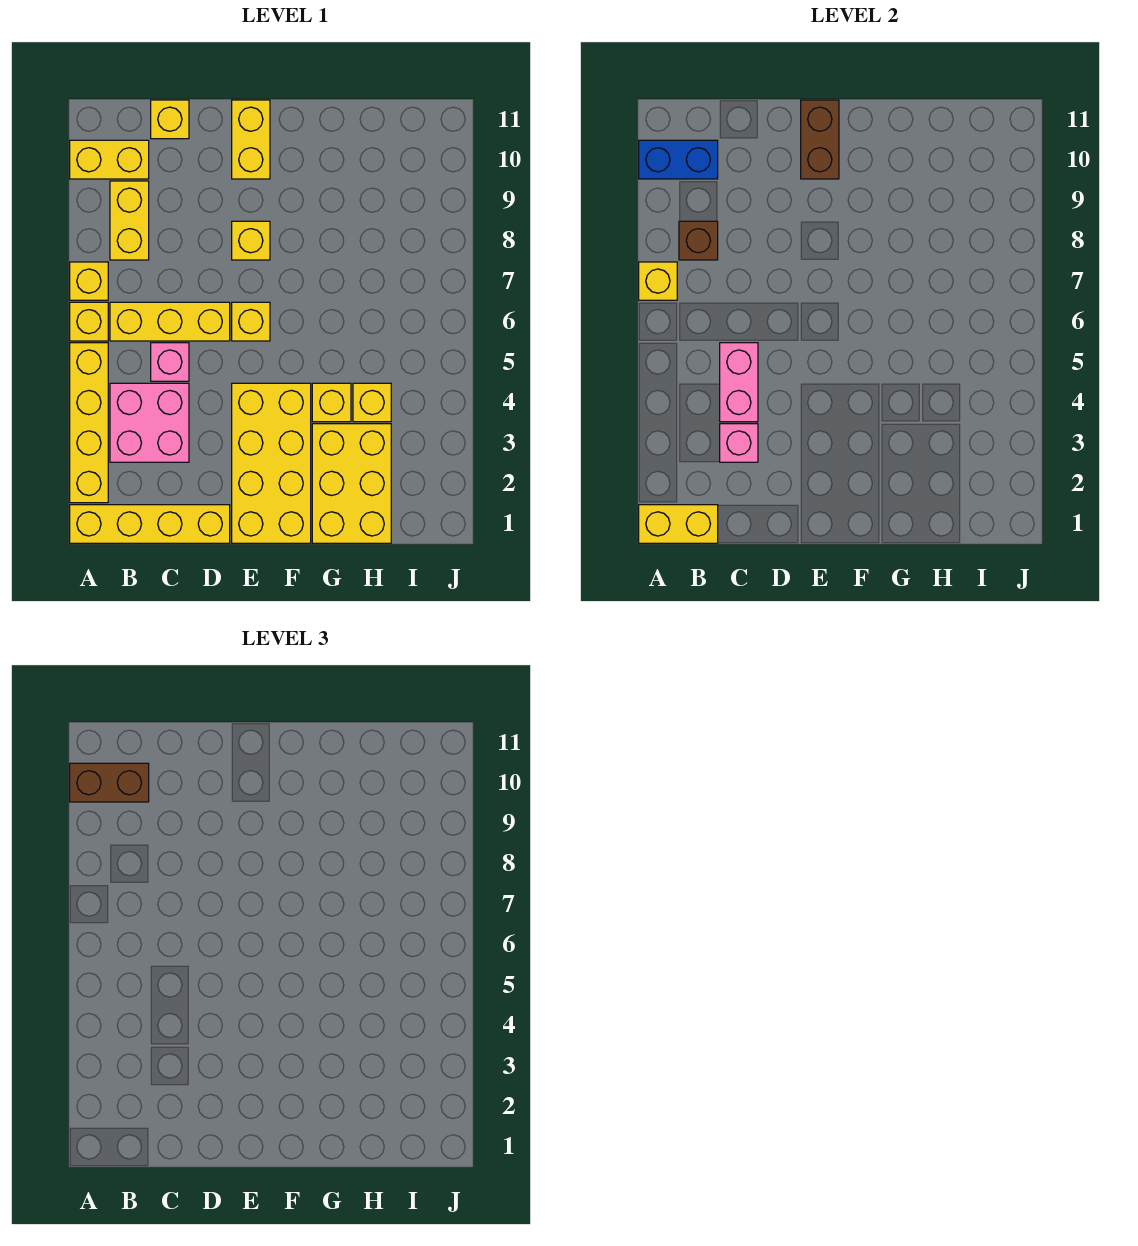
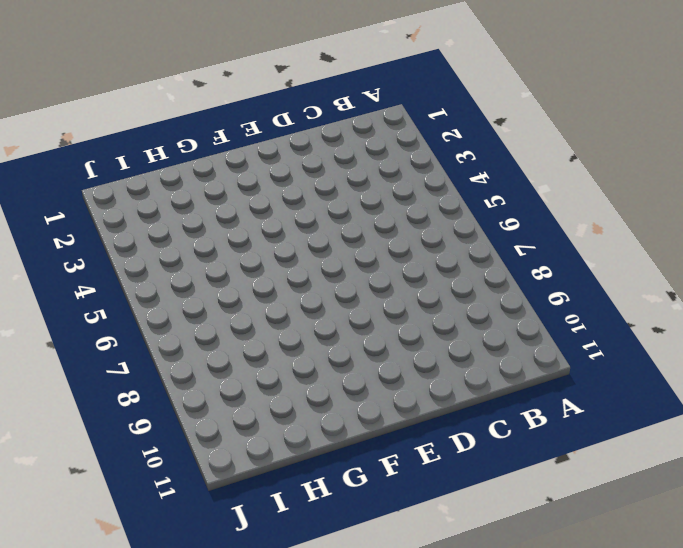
none -> yellow 1x4 brick [70,505,230,543]
none -> yellow 1x4 brick [70,343,108,503]
none -> yellow 1x1 brick [70,302,108,341]

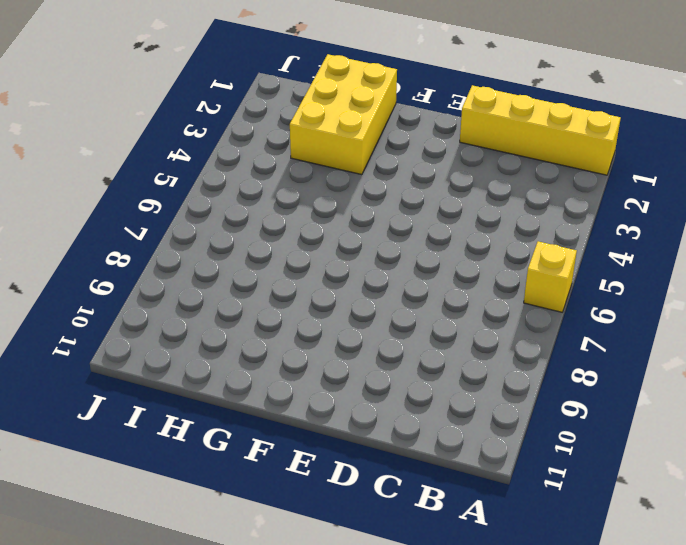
none -> yellow 1x4 brick [70,343,108,503]
none -> yellow 1x1 brick [70,262,108,300]
none -> yellow 1x2 brick [70,140,149,179]

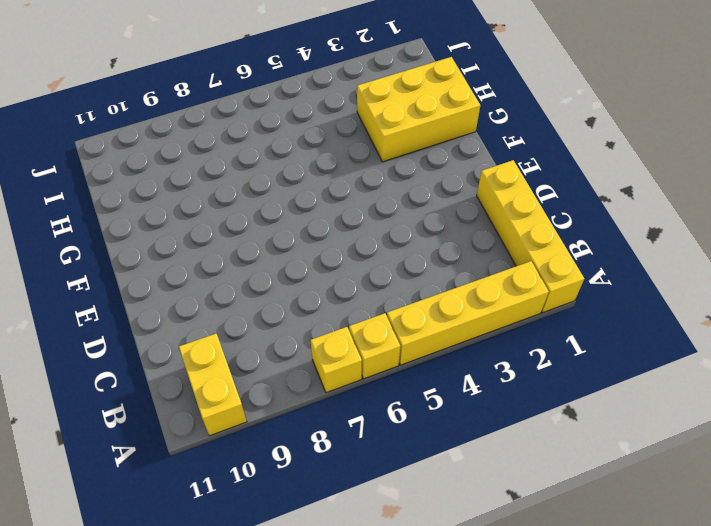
none -> pink 2x2 brick [110,383,189,462]
none -> yellow 1x3 brick [110,302,230,341]
none -> yellow 1x2 brick [110,181,149,260]

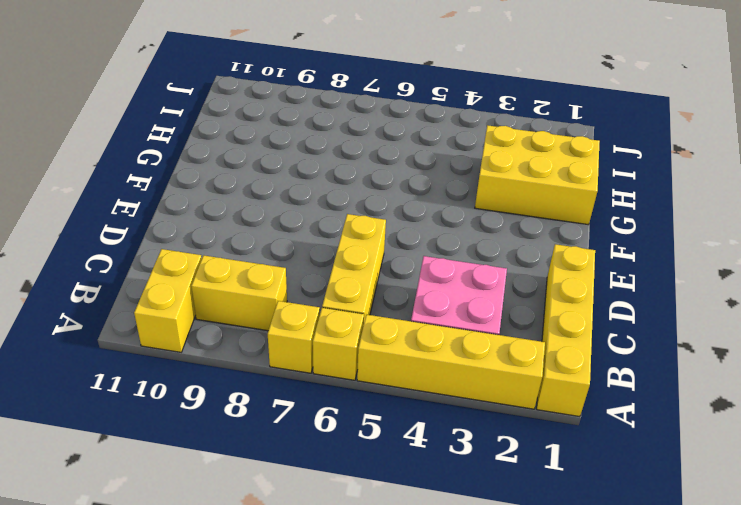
none -> pink 1x1 brick [151,343,189,381]
none -> yellow 1x1 brick [151,100,189,139]
none -> yellow 2x4 brick [232,383,311,543]

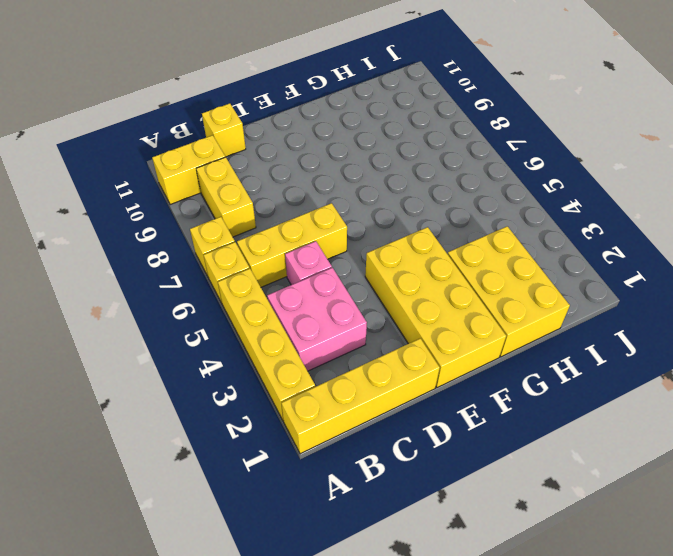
none -> yellow 1x1 brick [232,302,270,341]
none -> yellow 1x1 brick [232,221,270,260]
none -> yellow 1x2 brick [232,100,270,179]

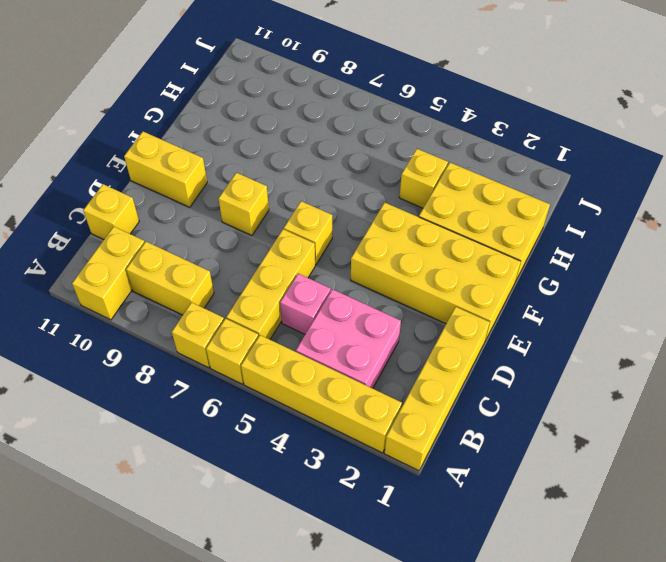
none -> yellow 1x1 brick [312,383,351,422]
none -> yellow 1x2 brick [639,505,718,543]
none -> yellow 1x1 brick [639,262,677,300]

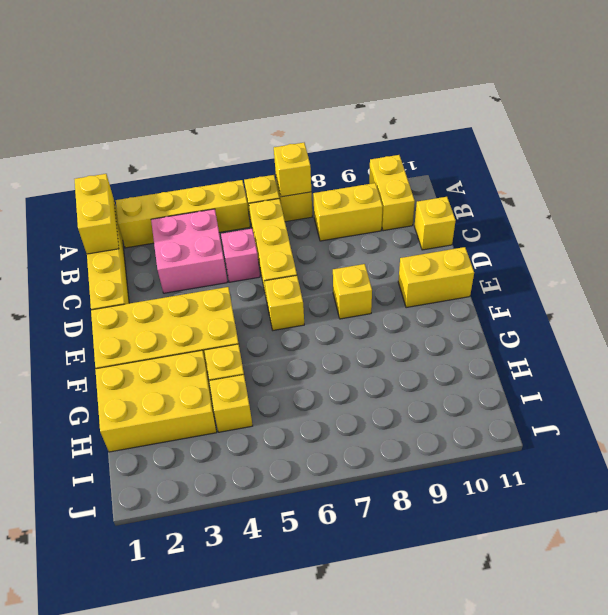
none -> blue 1x2 brick [639,140,718,179]
none -> brown 1x1 brick [679,221,718,260]
none -> pink 1x1 brick [720,424,758,462]

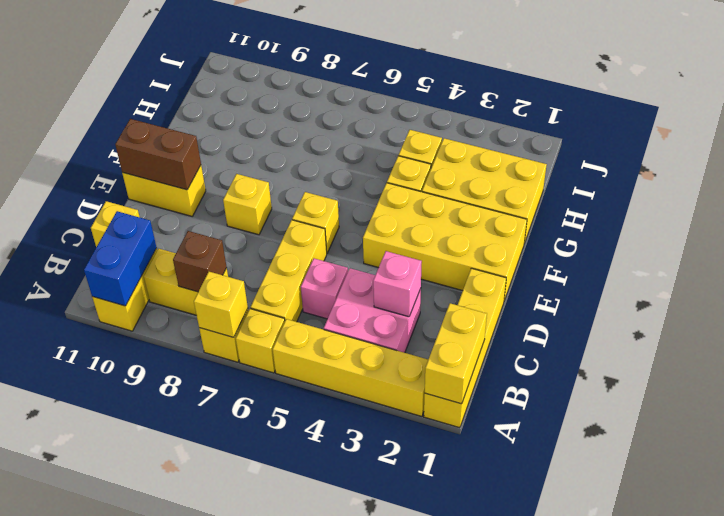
none -> pink 1x2 brick [720,343,758,422]
none -> brown 1x2 brick [70,763,149,802]

